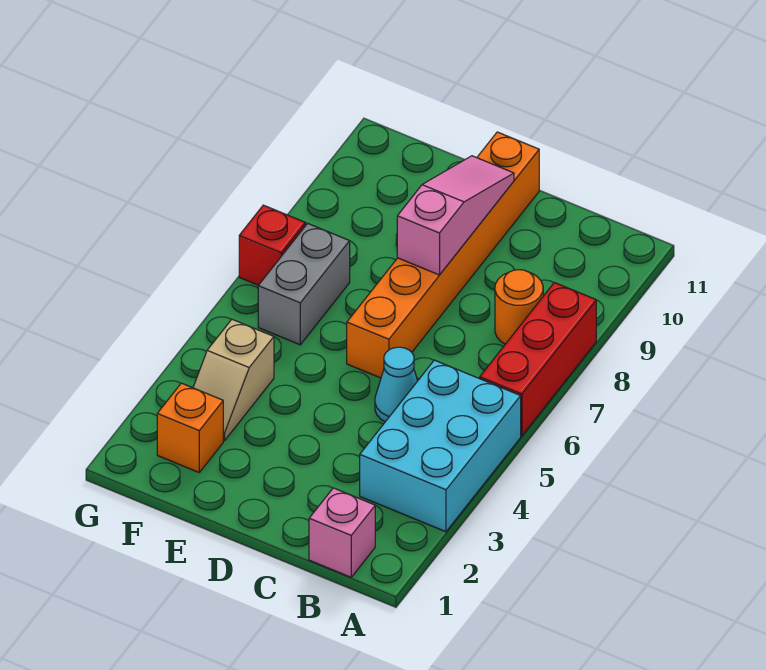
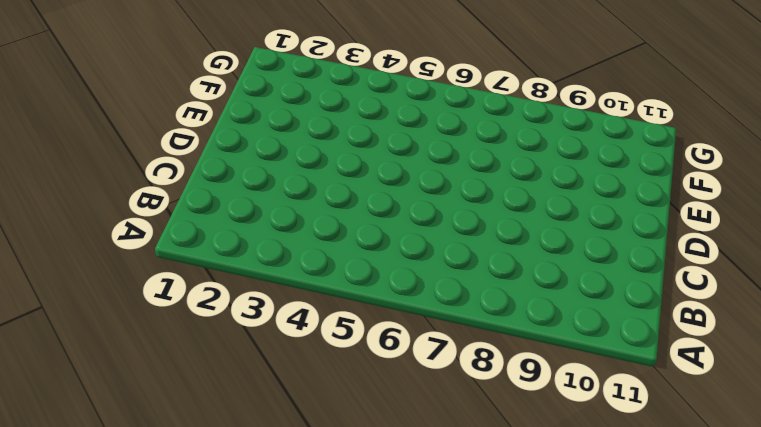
none -> cyan 2x3 brick [360,360,521,532]
none -> red 1x3 brick [480,283,596,436]

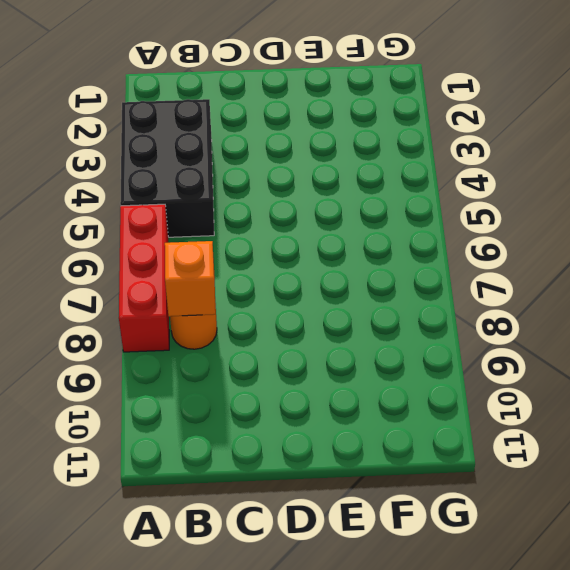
black 2x3 brick [120,99,214,237] -> cyan 2x3 brick [360,360,521,532]
orange 1x1 brick [165,241,216,316] -> orange 1x1 brick moved to [157,383,223,472]
none -> pink 1x1 brick [309,488,375,577]
none -> cyan 1x1 cone [375,347,418,422]

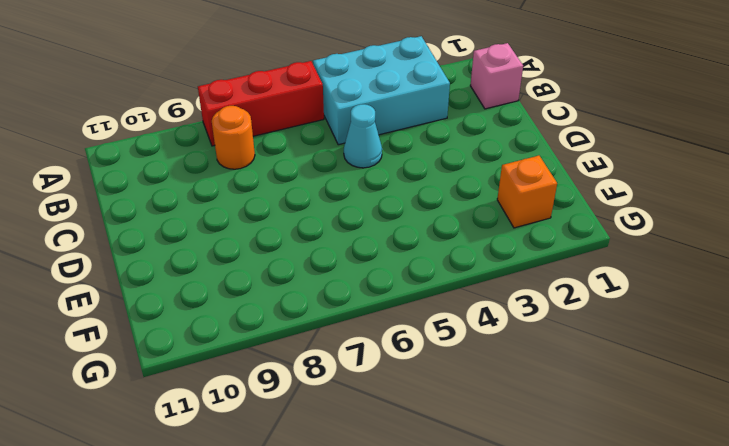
none -> orange 1x6 brick [347,132,539,378]
none -> tan 1x2 slope [193,319,274,441]

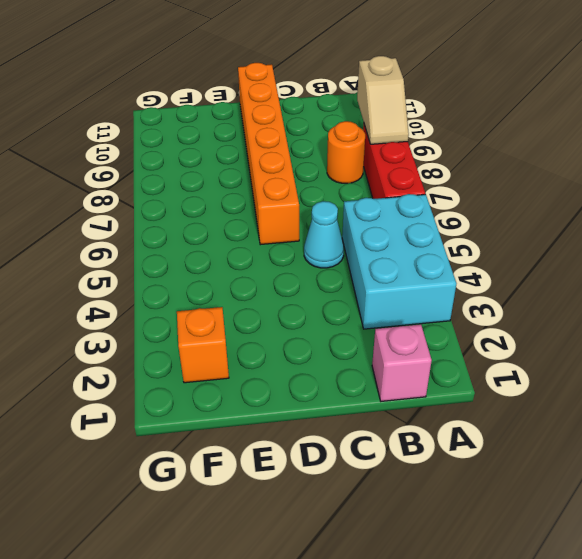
tan 1x2 slope [357,56,409,144] -> tan 1x2 slope moved to [193,319,274,441]
none -> grey 1x2 brick [258,223,350,345]
none -> red 1x1 brick [239,205,305,285]

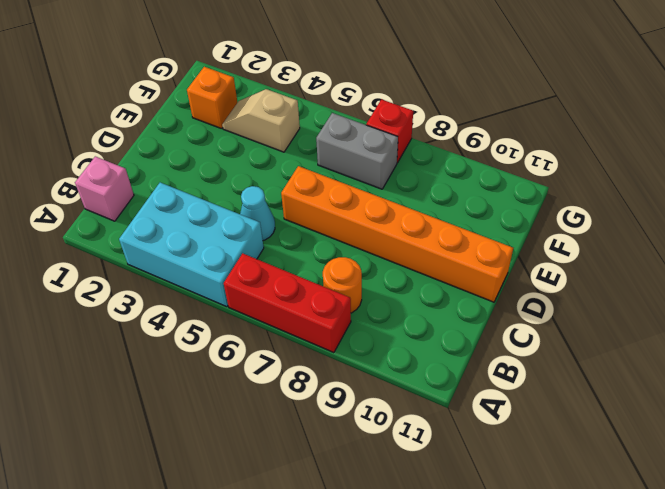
none -> pink 1x3 slope [397,156,514,275]

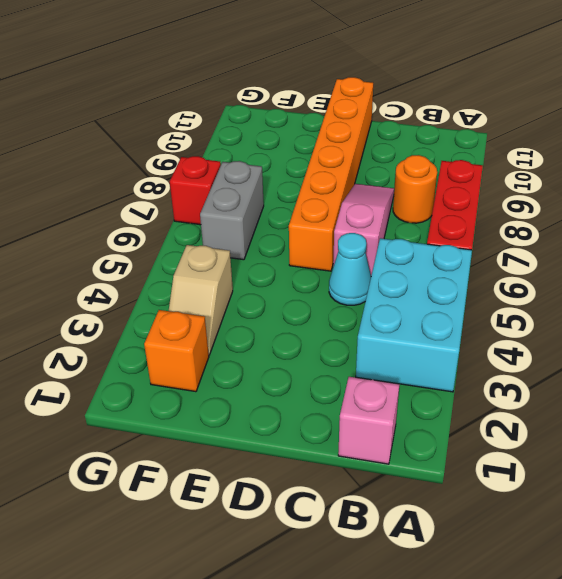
pink 1x3 slope [333,184,394,275] -> pink 1x3 slope moved to [397,156,514,275]

